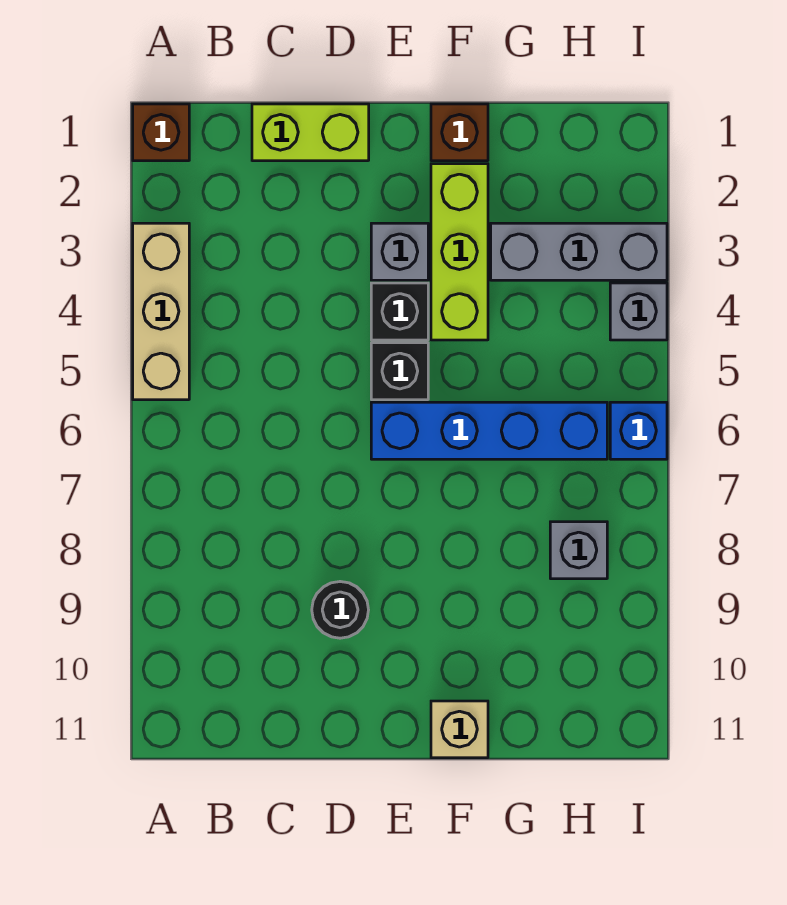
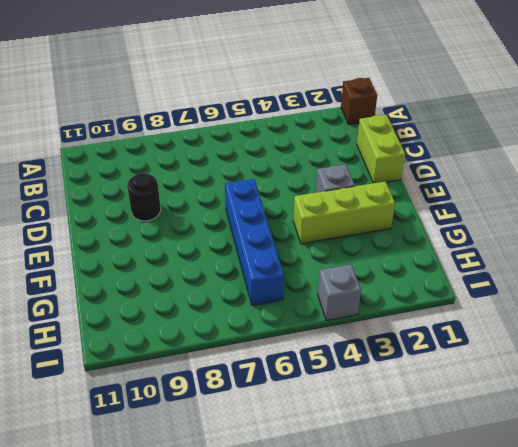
none -> tan 1x3 brick [133,223,189,400]
none -> black 1x1 brick [371,283,428,340]
none -> black 1x1 brick [371,343,428,400]

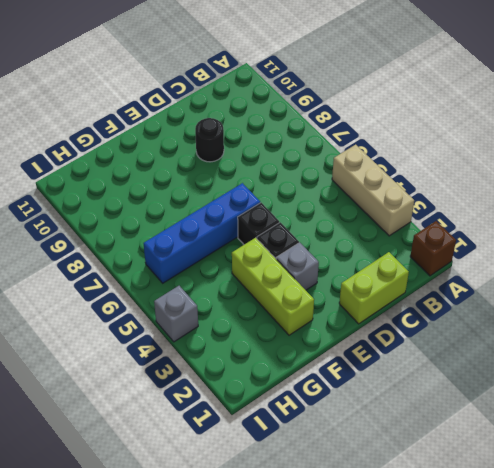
none -> brown 1x1 brick [431,104,488,161]
none -> tan 1x1 brick [431,701,488,758]
none -> grey 1x3 brick [491,223,667,280]

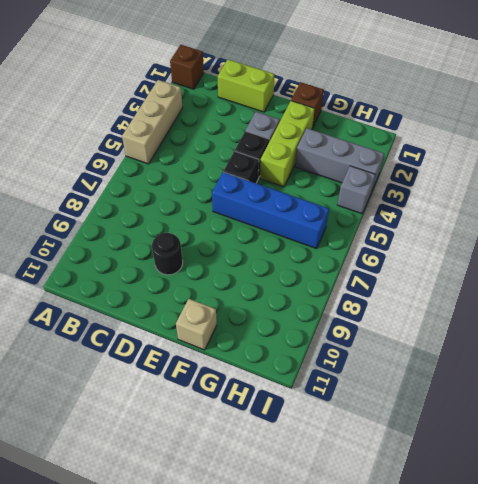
none -> grey 1x1 brick [550,522,607,579]
none -> blue 1x1 brick [610,402,667,459]

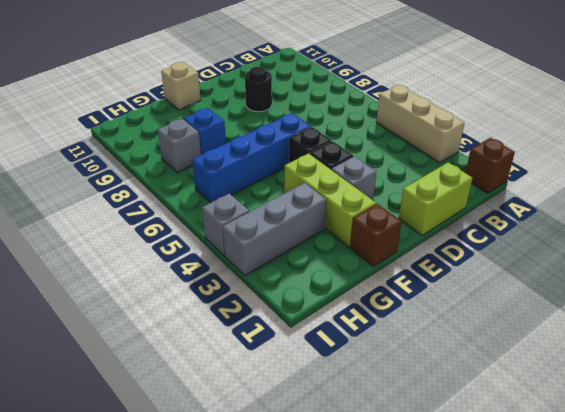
blue 1x1 brick [184,108,226,155] -> blue 1x1 brick moved to [610,402,667,459]

